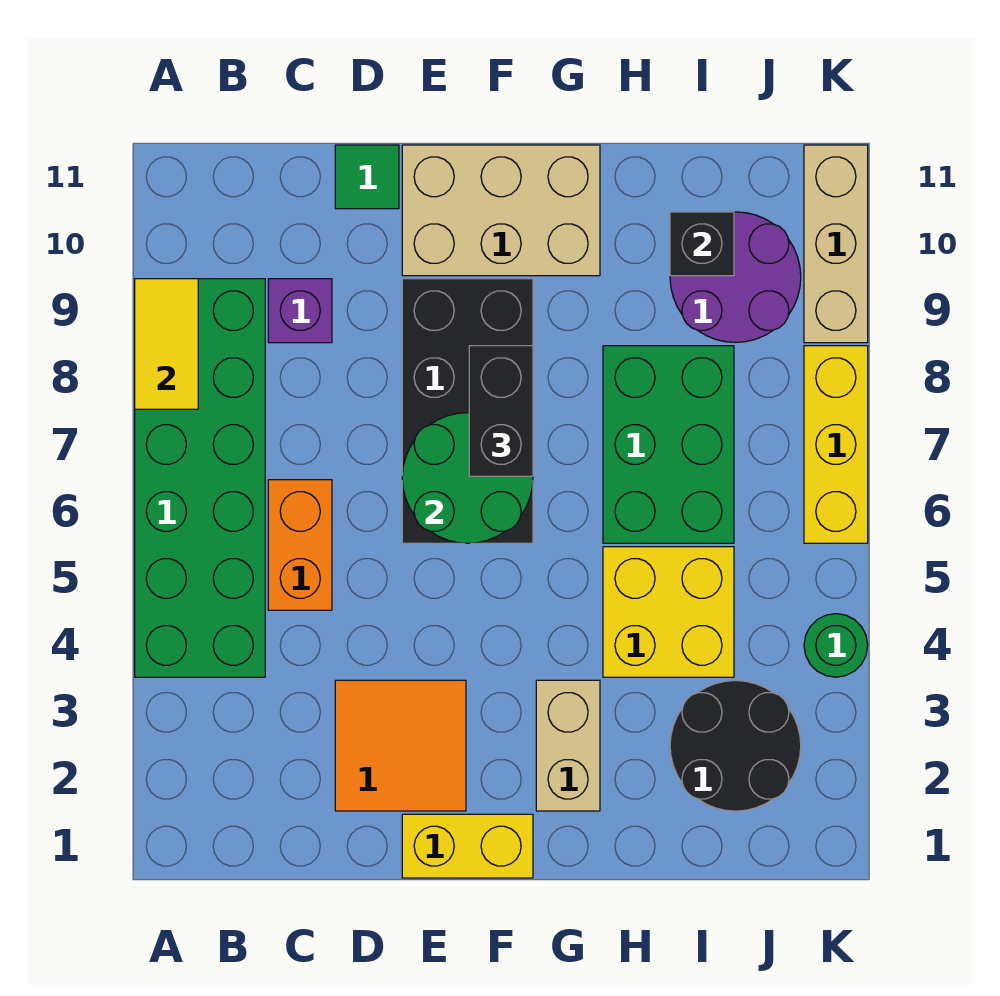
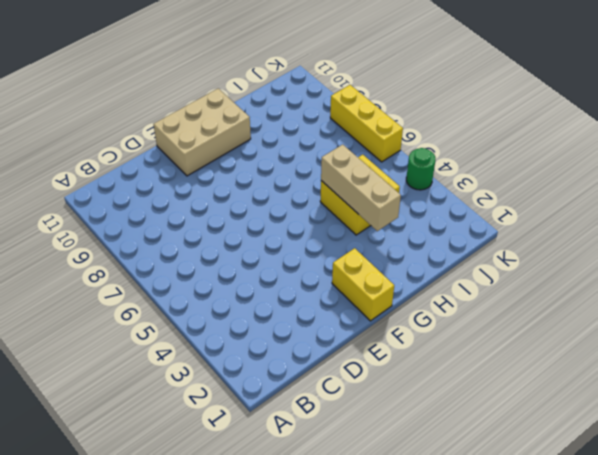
yellow 1x2 brick [332,248,394,321] -> yellow 1x2 brick turned to [402,814,533,878]
tan 1x3 brick [321,144,401,231] -> tan 1x3 brick moved to [804,145,868,343]
none -> green 2x6 brick [135,279,265,677]
none -> orange 1x2 brick [268,480,332,610]
none -> purple 1x1 brick [268,279,332,343]

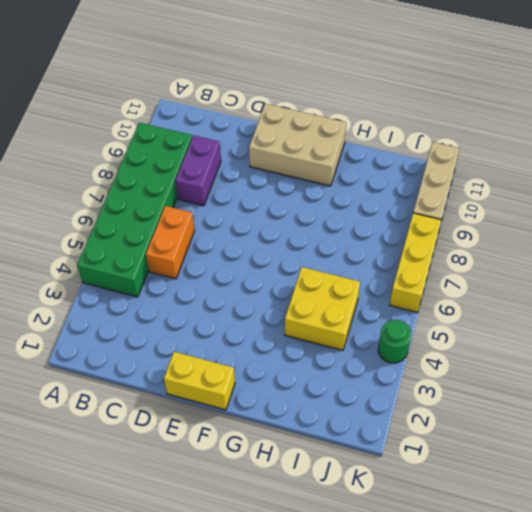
purple 1x2 brick [175,135,221,206] -> purple 1x1 brick [268,279,332,343]
none -> orange 2x2 tile [335,680,466,811]
none -> green 1x1 tile [335,145,399,209]
none -> black 2x4 brick [402,279,533,543]

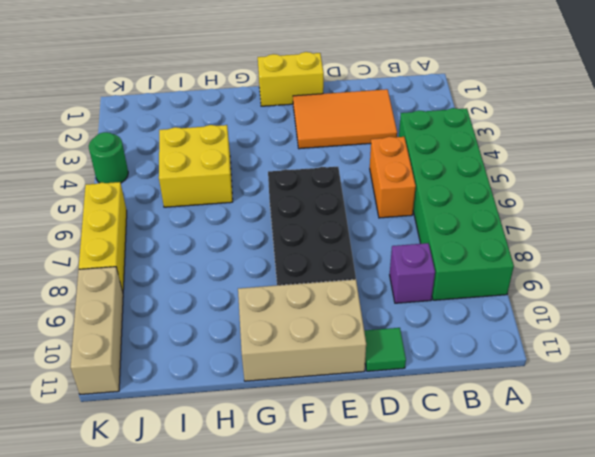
orange 2x3 tile [293,89,397,149] -> orange 2x2 tile [335,680,466,811]
none -> tan 1x2 brick [536,680,600,811]
none -> green 2x3 brick [603,346,734,543]
none -> black 2x2 round brick [670,681,801,811]

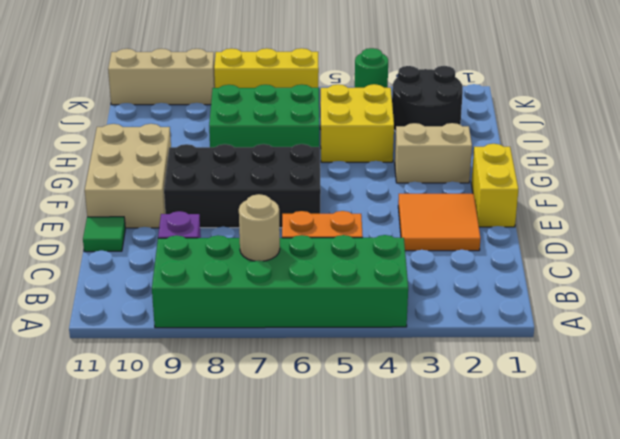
tan 1x1 round brick [239,194,280,261] -> none
none -> purple 2x2 round brick [670,212,801,343]
none -> yellow 1x2 tile [135,279,198,409]
none -> green 2x2 round brick [402,413,533,543]

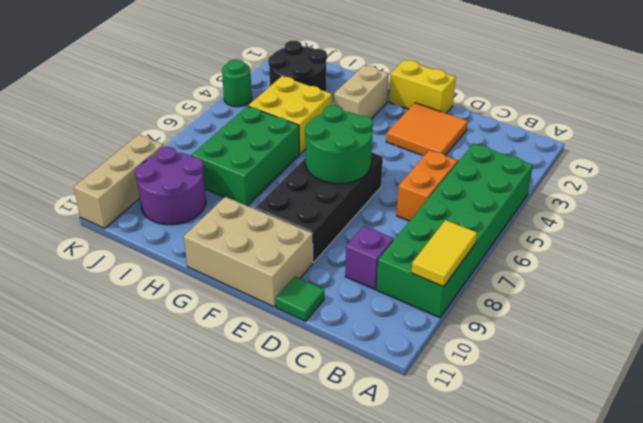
none -> yellow 1x3 brick [804,346,868,543]
none -> black 1x1 brick [670,212,734,276]
none -> black 1x2 brick [469,346,533,476]

